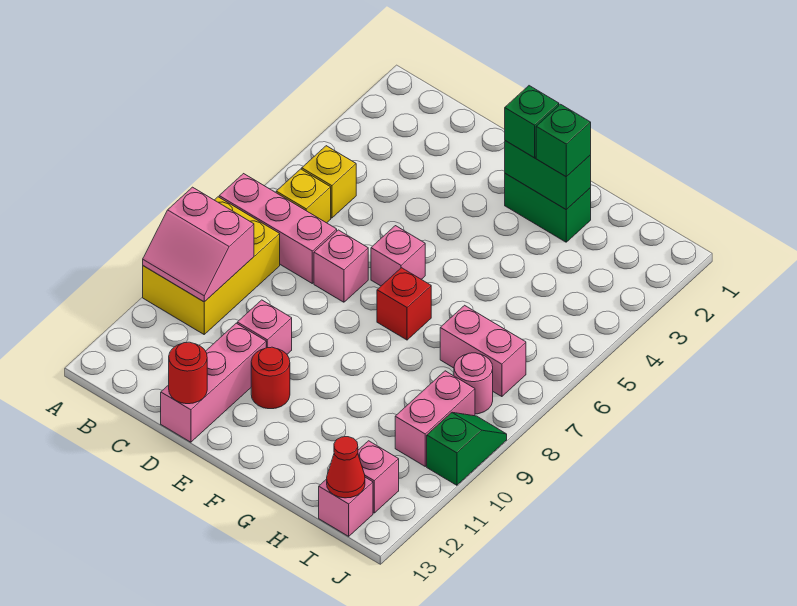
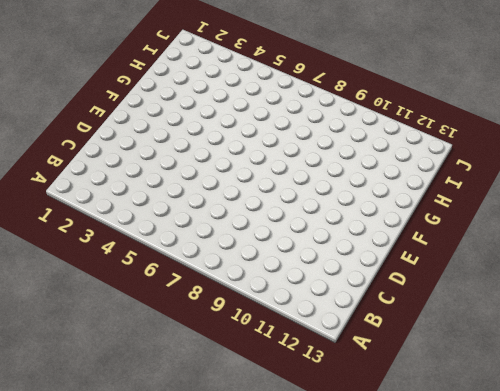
none -> pink 1x3 brick [219,174,337,283]
none -> yellow 2x3 brick [143,197,280,334]
none -> yellow 1x1 brick [302,146,356,218]

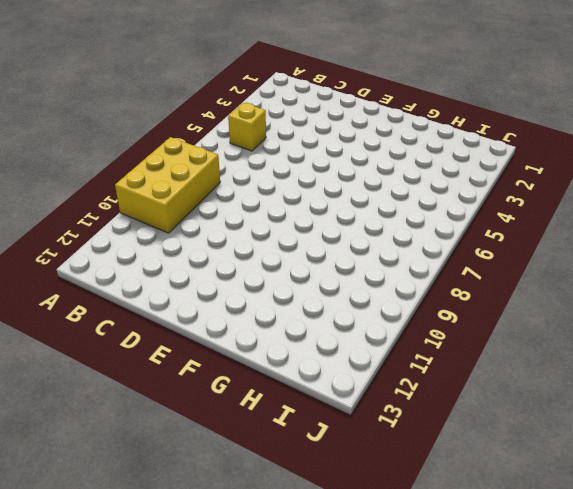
none -> pink 1x3 brick [219,174,337,283]
none -> yellow 1x1 brick [276,169,331,223]
none -> pink 1x1 brick [314,230,368,302]

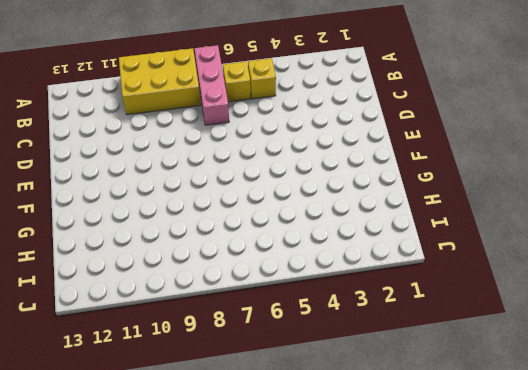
none -> pink 1x1 brick [314,230,368,302]
none -> pink 1x1 brick [237,300,292,354]
none -> pink 1x3 brick [161,323,266,442]

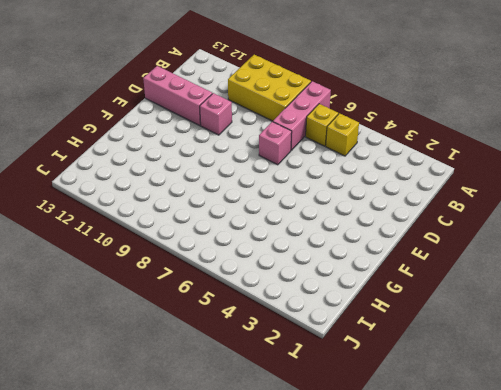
none -> pink 1x1 brick [371,226,425,286]
none -> red 1x1 round brick [251,347,290,409]
none -> green 1x2 brick [505,174,591,242]

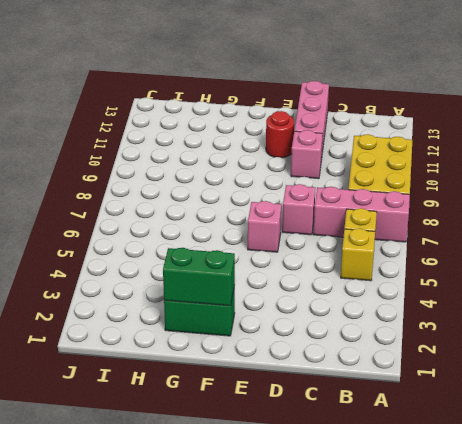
none -> red 1x1 brick [377,268,431,340]
none -> pink 1x2 brick [440,305,526,397]
none -> pink 1x1 round brick [454,353,493,414]

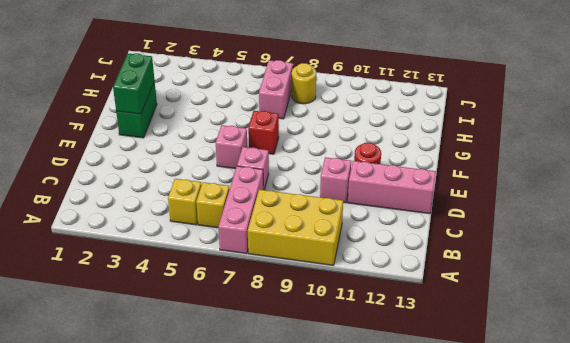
yellow 1x1 round brick [292,63,316,104] -> pink 1x1 round brick [454,353,493,414]
none -> pink 1x2 brick [395,371,475,466]
none -> pink 1x1 brick [358,441,399,513]
none -> pink 1x1 brick [319,477,373,536]

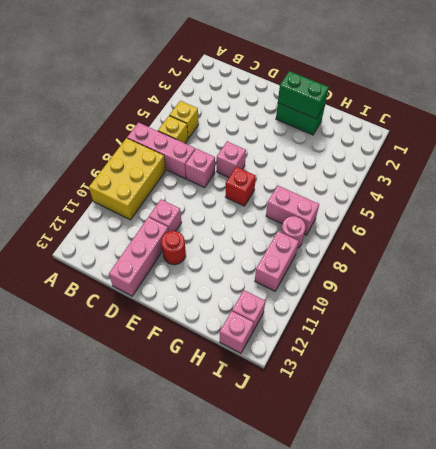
none -> green 1x2 slope [427,413,507,485]
none -> pink 2x2 slope [143,187,254,302]
none -> red 1x1 round brick [169,342,207,404]

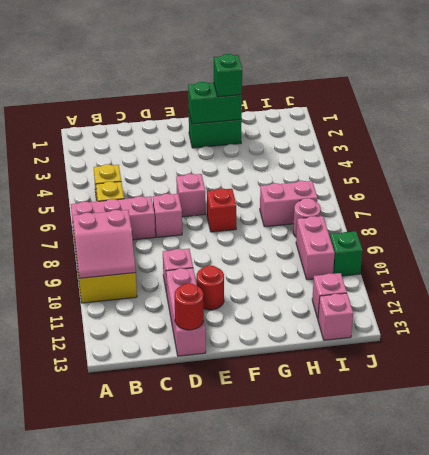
none -> red 1x1 cone [327,437,365,498]
none -> green 1x1 brick [505,86,559,158]

